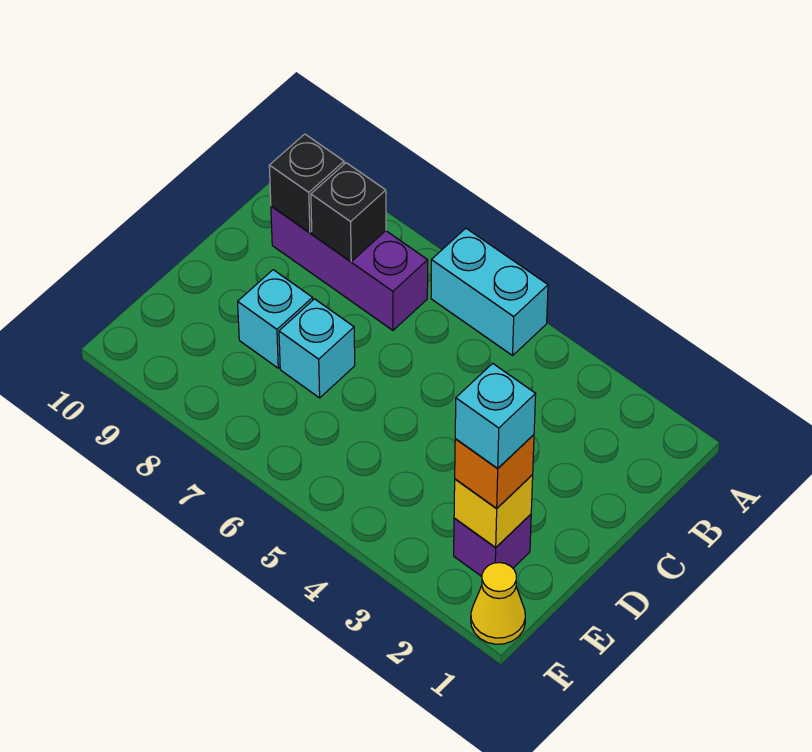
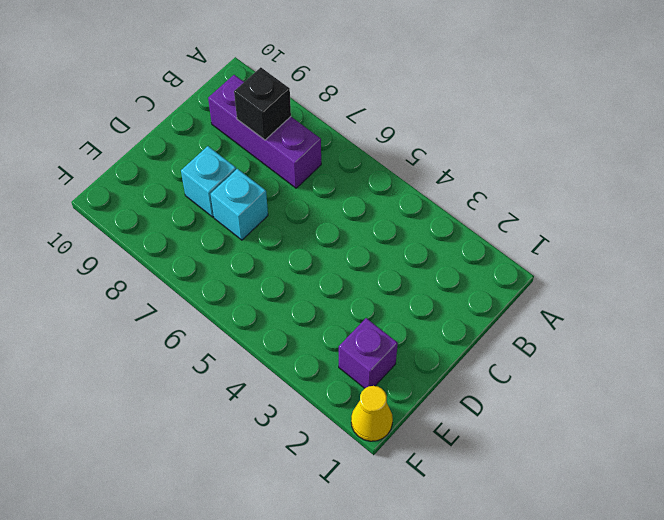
none -> cyan 1x2 brick [431,228,548,356]
none -> black 1x1 brick [269,134,344,233]

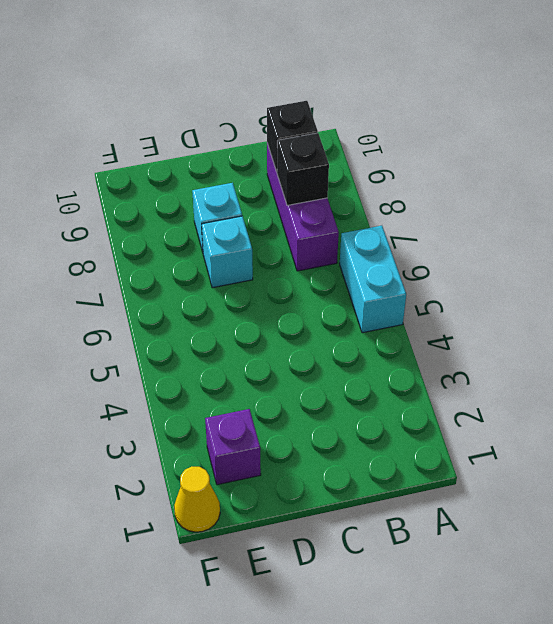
none -> yellow 1x1 brick [454,475,533,548]
none -> orange 1x1 brick [455,435,534,508]

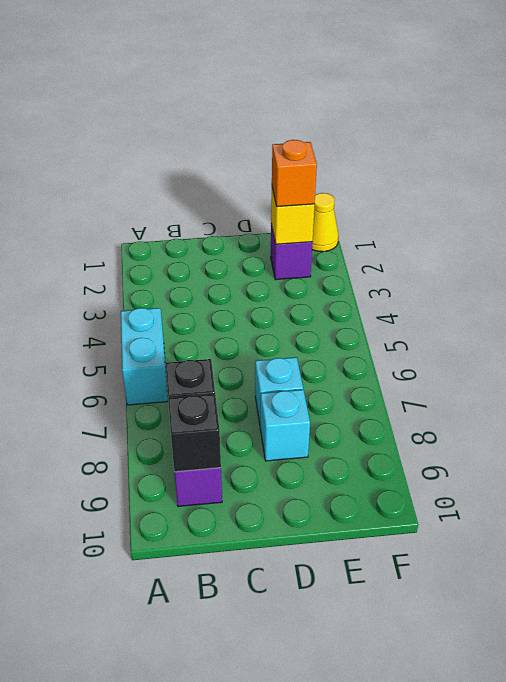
none -> cyan 1x1 brick [455,363,536,468]

